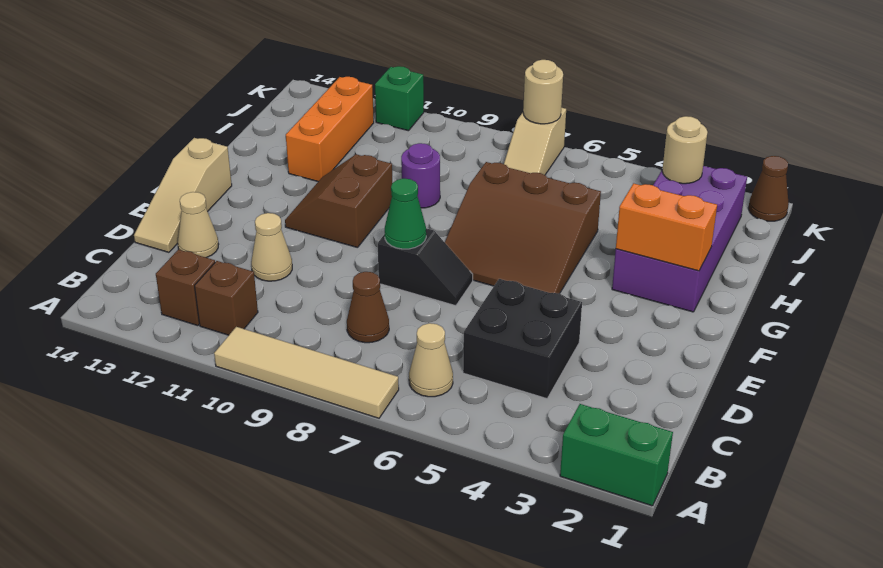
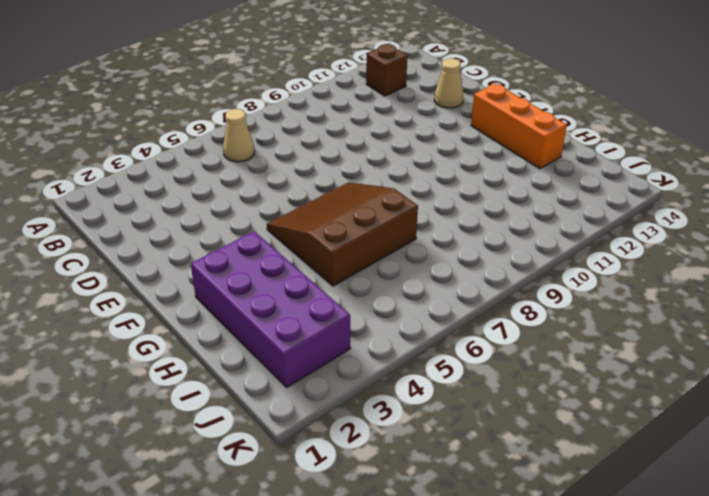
orange 1x3 brick [471,84,567,169] -> orange 1x3 brick moved to [286,77,374,181]
none -> green 1x2 brick [560,404,673,506]
none -> tan 1x4 tile [214,327,399,418]
none -> brown 1x1 brick [195,261,258,335]

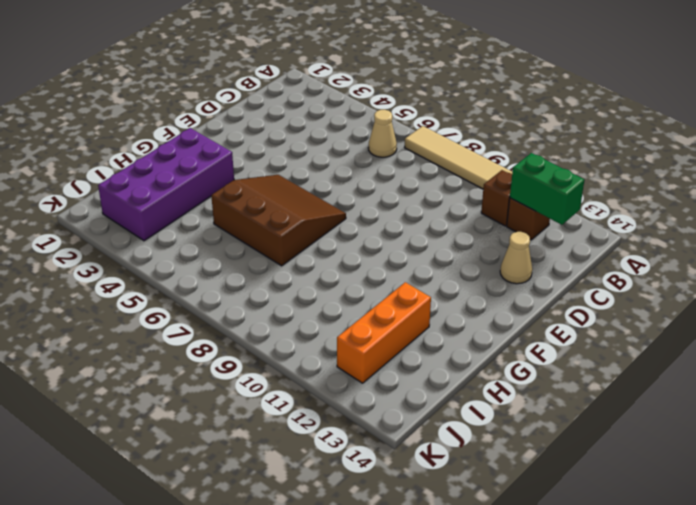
green 1x2 brick [510,153,584,225] -> green 1x2 brick moved to [560,404,673,506]
none -> black 2x2 brick [463,279,582,399]
none -> brown 1x1 cone [347,272,389,343]
none -> tan 1x1 cone [251,213,292,281]

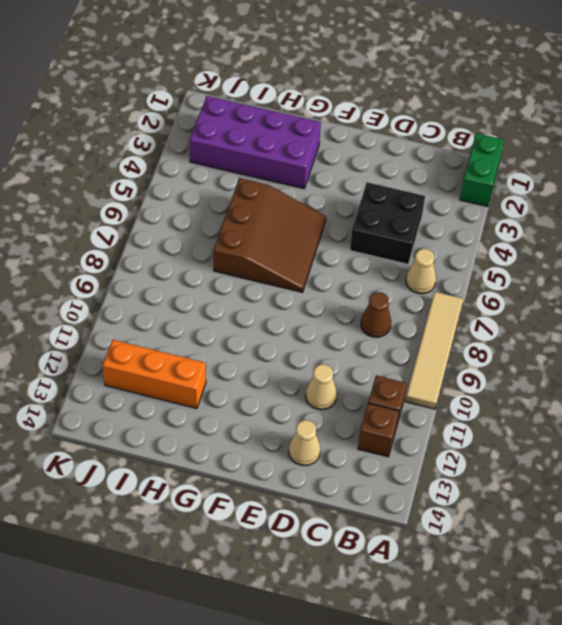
none -> tan 1x3 slope [134,138,232,252]
none -> black 1x2 slope [378,228,473,306]
none -> brown 2x2 slope [285,154,392,248]

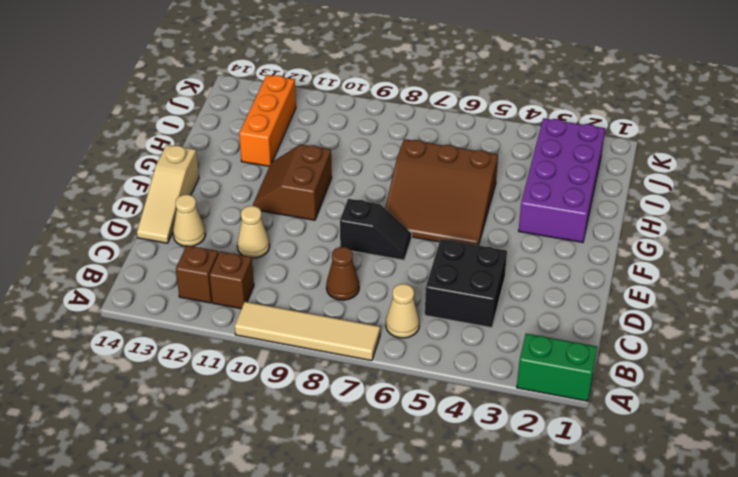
none -> purple 1x1 round brick [401,143,440,208]
none -> tan 1x2 slope [504,108,566,175]
none -> brown 1x1 cone [748,156,789,221]

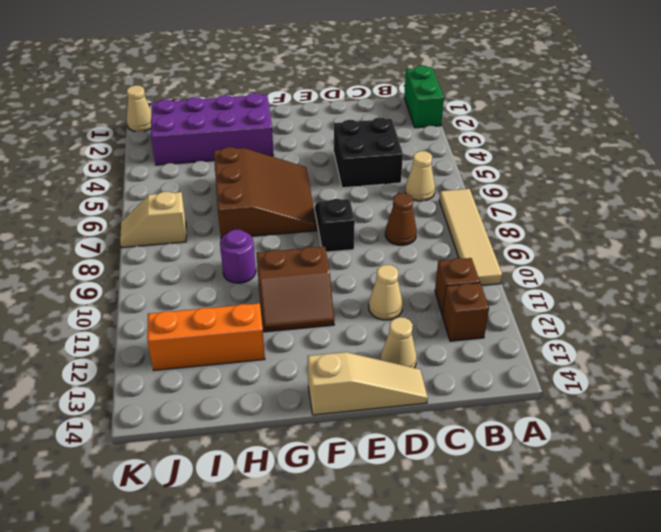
tan 1x2 slope [120,191,186,248] -> tan 1x2 slope turned to [504,108,566,175]
tan 1x1 cone [127,85,151,132] -> brown 1x1 cone [748,156,789,221]
none -> green 1x1 brick [375,66,424,131]
none -> green 1x1 cone [385,179,426,249]
none -> orange 1x2 brick [616,183,717,271]

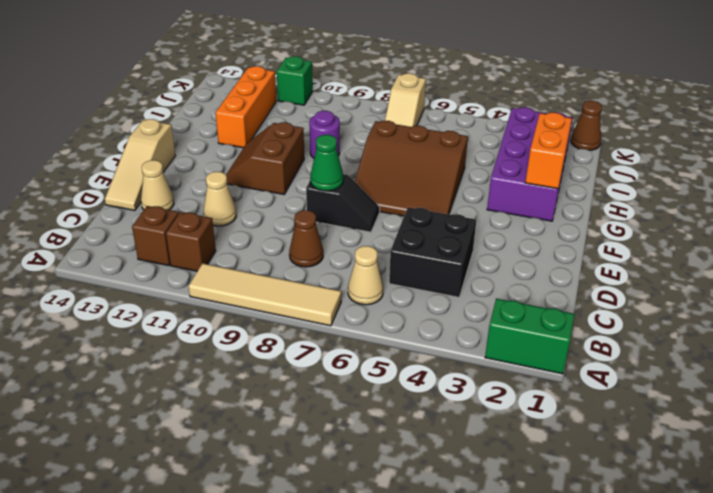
orange 1x2 brick [525,113,572,189] -> orange 1x2 brick turned to [616,183,717,271]
none -> tan 1x1 round brick [662,116,707,184]
none -> tan 1x1 round brick [523,60,563,124]

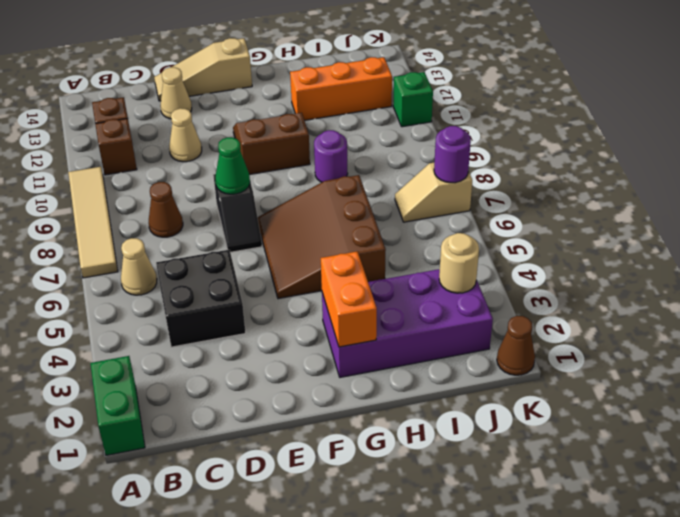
purple 1x1 round brick [434,126,471,183] -> tan 1x1 round brick [523,60,563,124]

